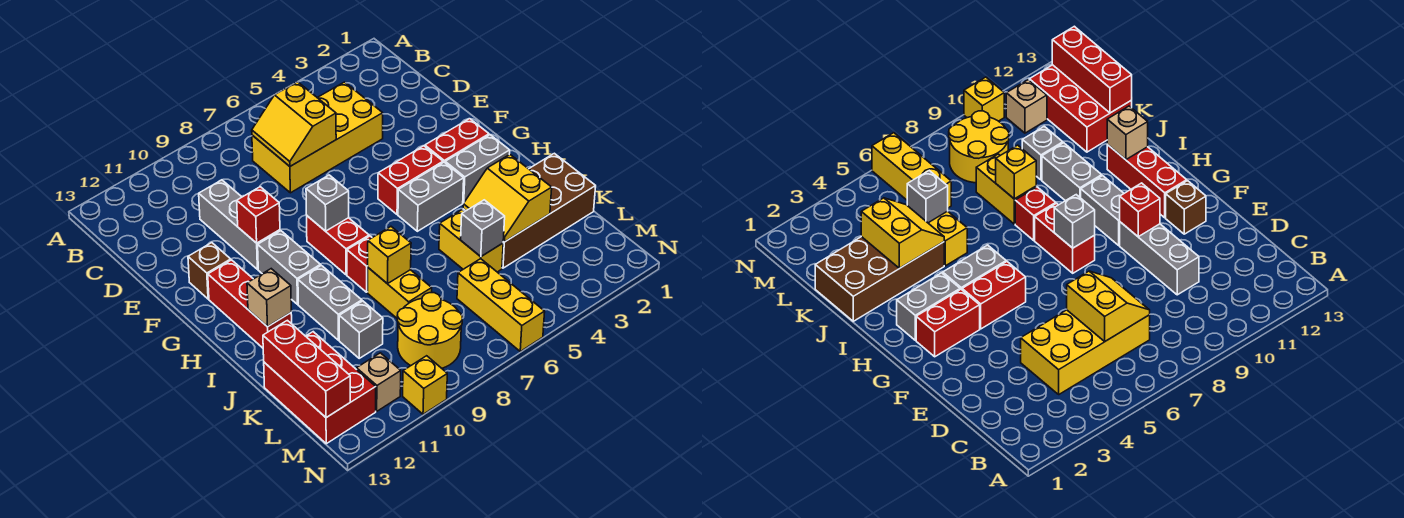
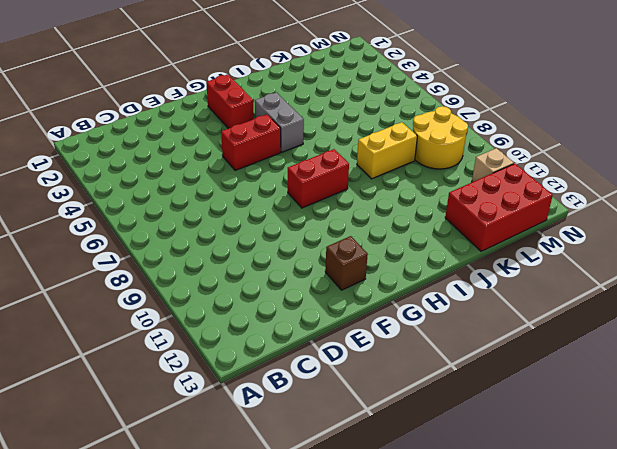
red 1x2 brick [221,115,281,170] -> red 1x2 brick turned to [378,146,443,215]
none -> yellow 2x4 brick [252,82,383,193]
none -> grey 1x3 brick [199,180,280,269]
none -> grey 1x2 brick [258,231,321,304]

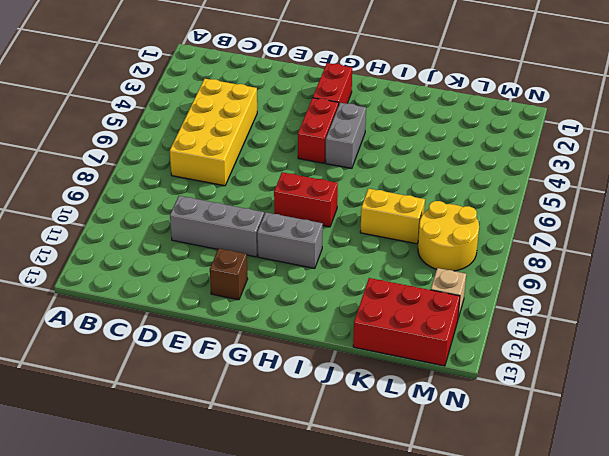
none -> red 1x3 brick [208,260,292,348]
none -> grey 1x2 brick [445,135,510,203]
none -> red 1x1 brick [347,236,372,292]

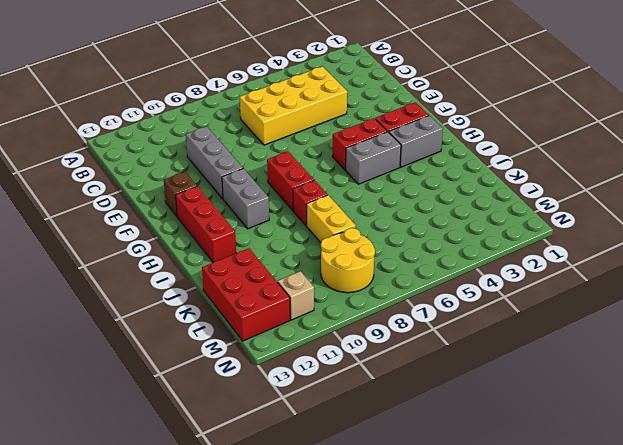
none -> grey 1x2 brick [298,265,362,340]
none -> brown 2x4 brick [463,153,596,268]
none -> yellow 1x2 brick [439,210,503,272]

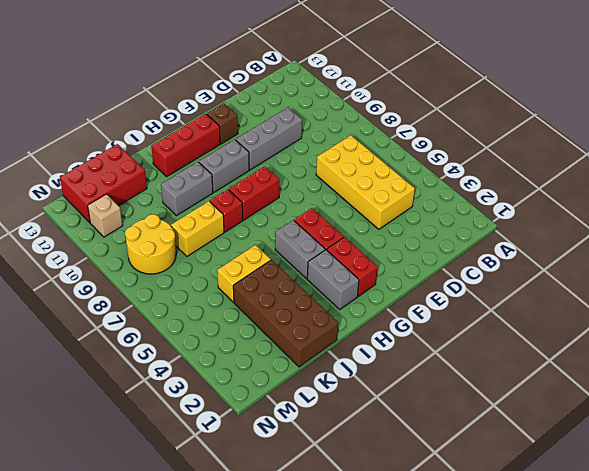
none -> grey 1x1 brick [339,301,383,358]
none -> yellow 1x3 brick [457,259,545,351]
none -> yellow 1x1 brick [403,356,447,414]

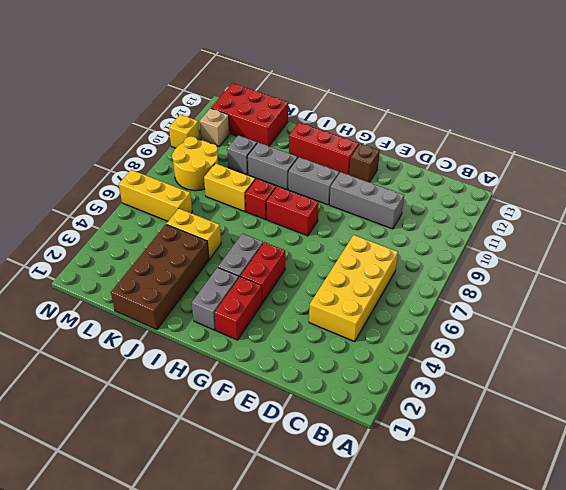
none -> yellow 2x2 slope [252,82,336,166]
none -> red 1x1 brick [237,187,280,243]
none -> grey 1x1 brick [306,175,349,231]

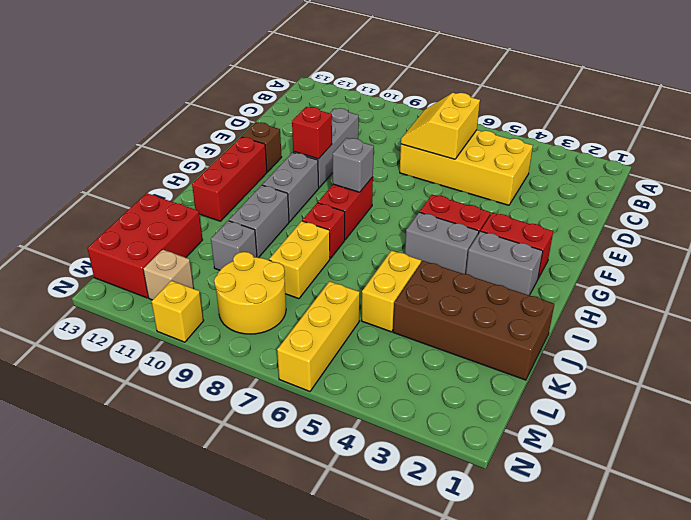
none -> tan 1x1 brick [247,269,291,327]
none -> yellow 2x2 slope [463,154,552,242]
none -> yellow 1x1 brick [368,227,411,284]

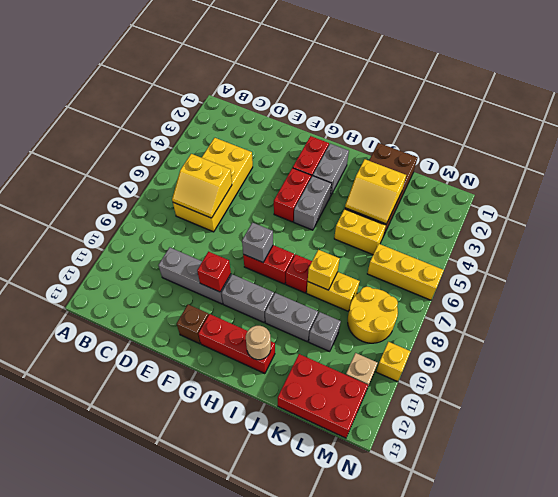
tan 1x1 round brick [246,326,271,360] -> tan 1x1 brick [247,269,291,327]
none -> grey 1x1 brick [461,200,505,257]
none -> red 1x3 brick [263,320,350,418]

